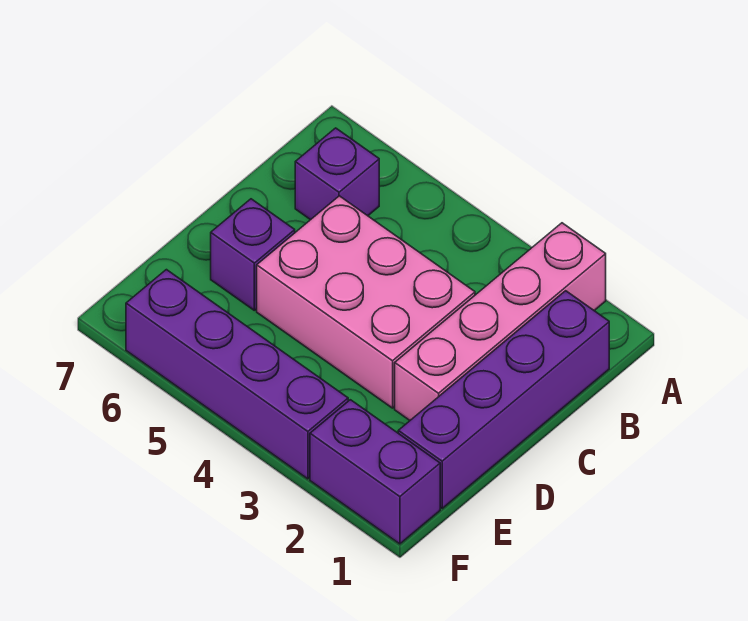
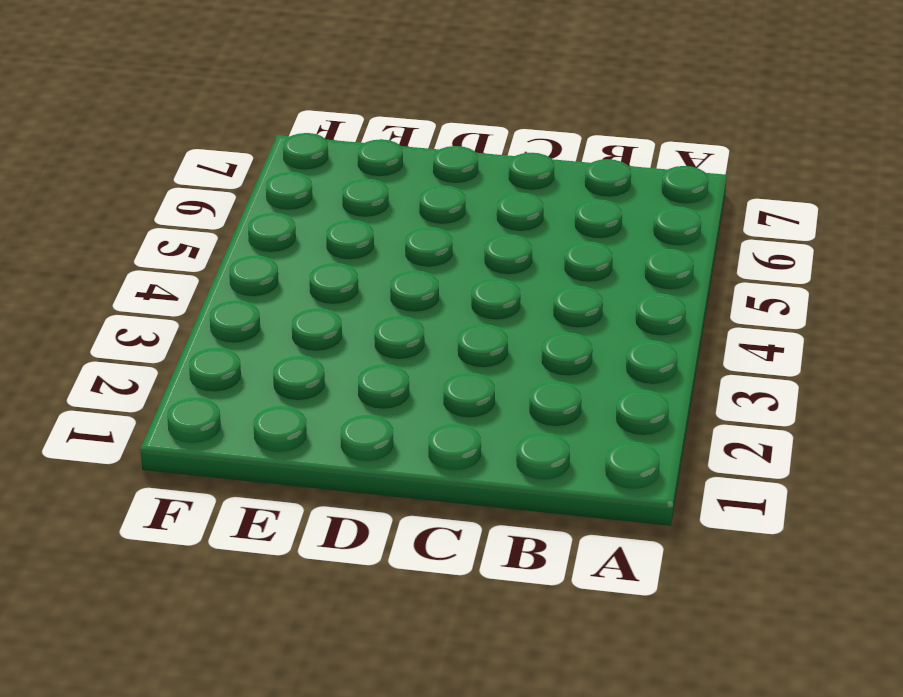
none -> pink 1x4 brick [395,223,606,420]
none -> purple 1x4 brick [398,291,609,508]

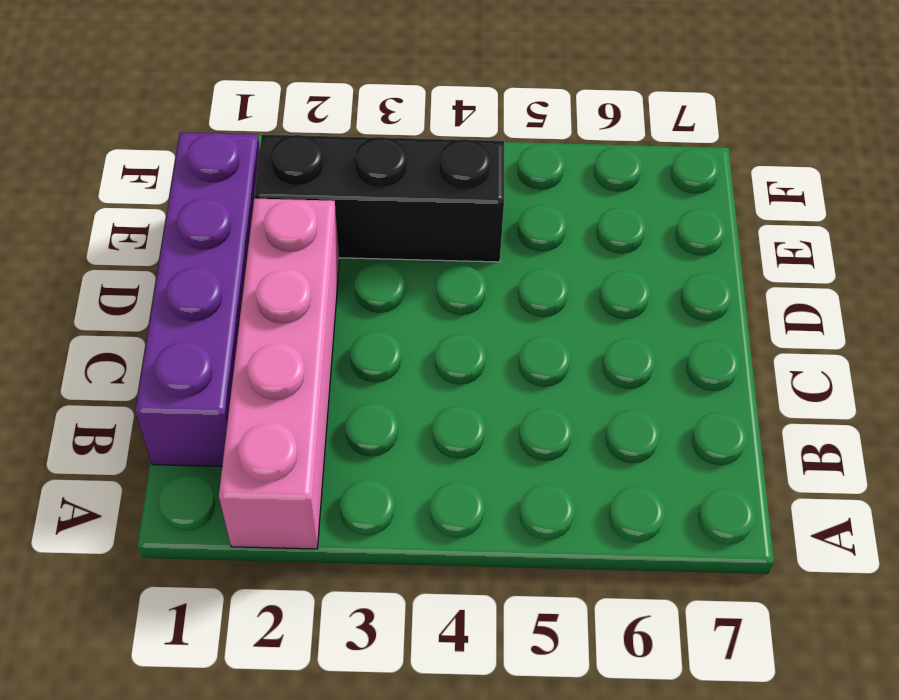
black 1x3 brick [255,135,504,262] -> none
none -> purple 1x1 brick [295,128,379,220]
none -> pink 2x3 brick [257,196,475,408]

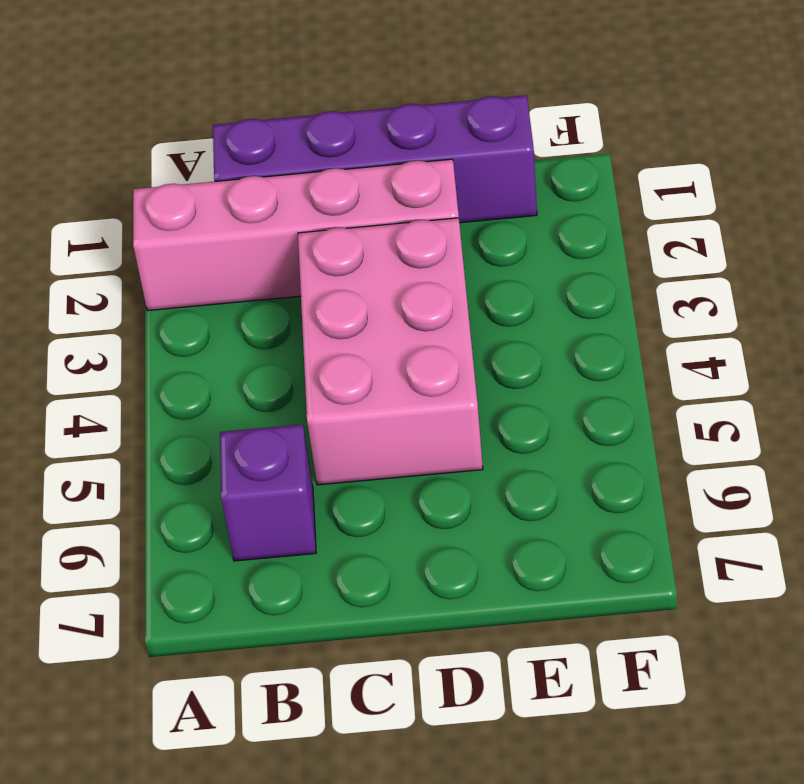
none -> purple 1x1 brick [211,199,295,310]
none -> purple 1x2 brick [310,400,440,544]

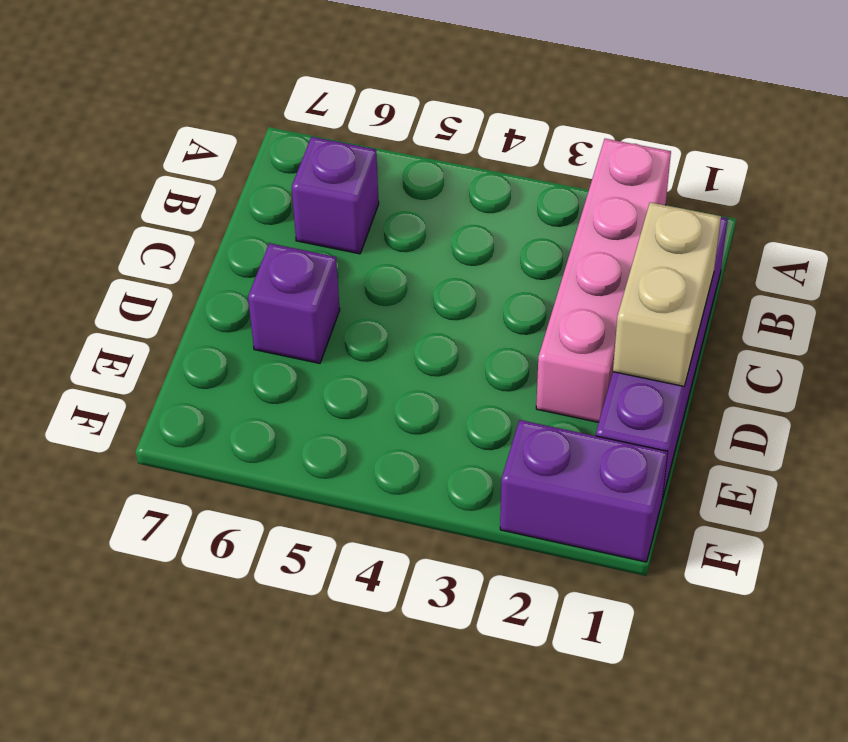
tan 1x2 brick [613,202,721,386] -> none
none -> pink 2x3 brick [257,196,475,408]
none -> purple 1x4 brick [126,270,348,479]

